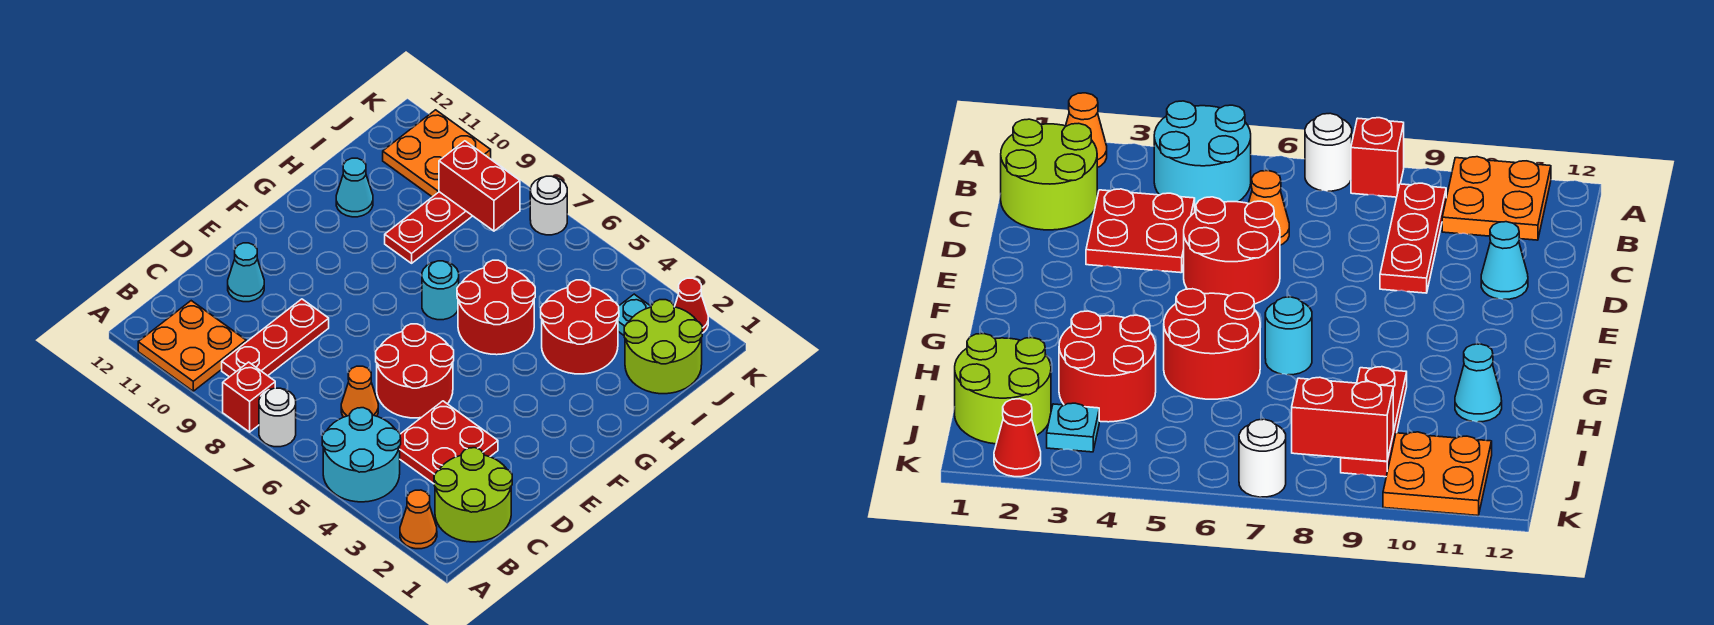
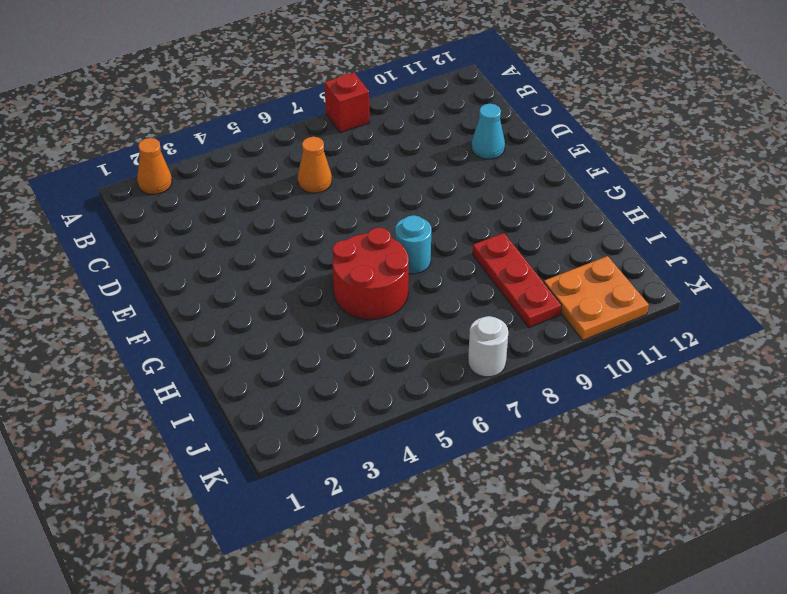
none -> cyan 2x2 round brick [322,408,401,502]
none -> white 1x1 round brick [259,388,296,447]
none -> orange 2x2 plate [138,301,246,391]

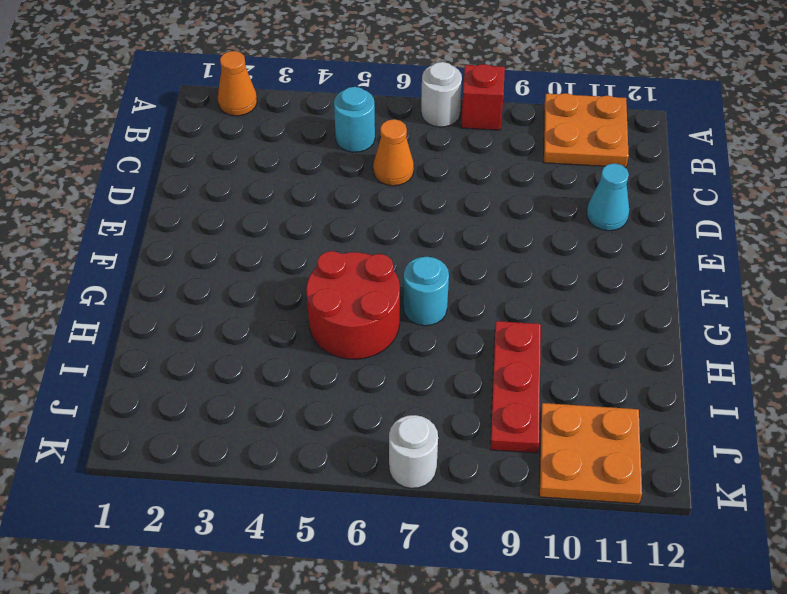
cyan 1x1 round brick [334,87,375,152] -> cyan 2x2 round brick [322,408,401,502]
none -> lime 2x2 round brick [434,448,512,542]
none -> red 1x3 plate [222,299,329,377]
none -> red 2x2 plate [400,401,498,484]

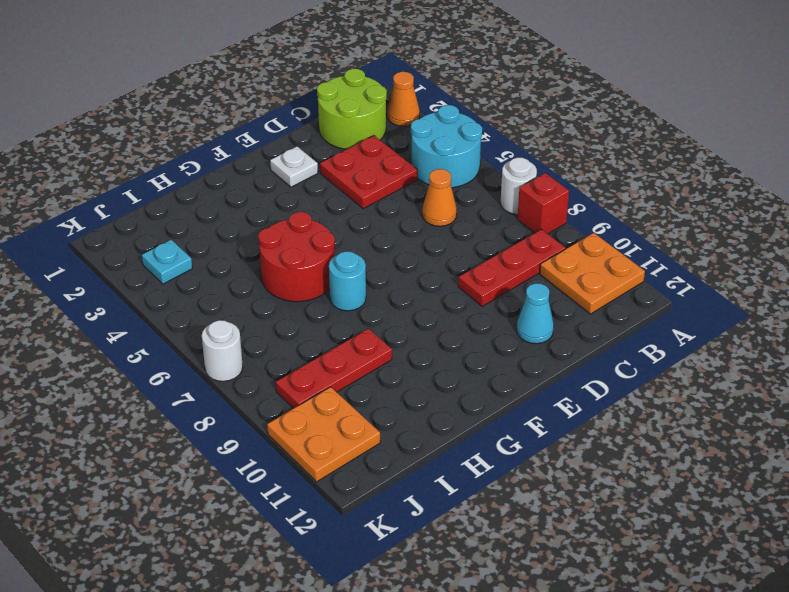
white 1x1 plate [270,146,318,187] -> none
none -> red 2x2 round brick [376,324,454,418]
none -> red 2x2 round brick [541,280,619,374]
none -> cyan 1x1 cone [336,158,373,217]

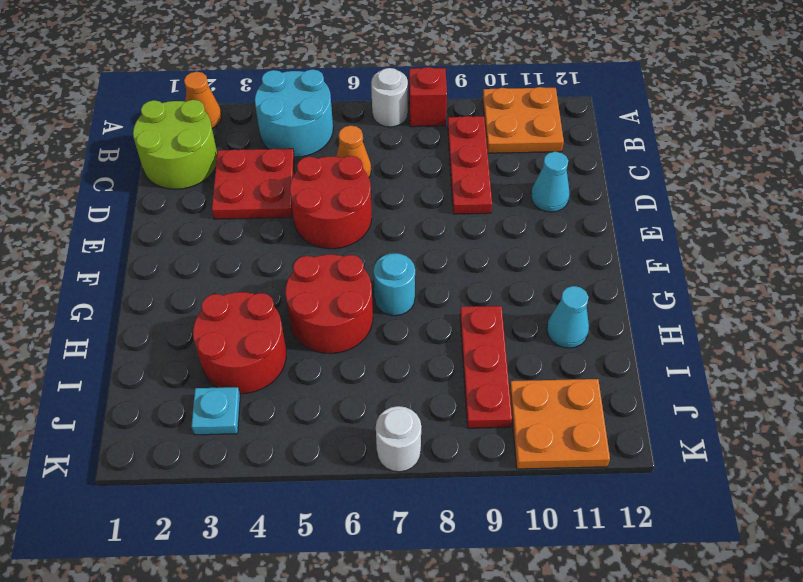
none -> lime 2x2 round brick [624,300,702,394]
none -> red 1x1 cone [675,278,708,333]
none -> red 1x2 brick [439,141,520,231]

